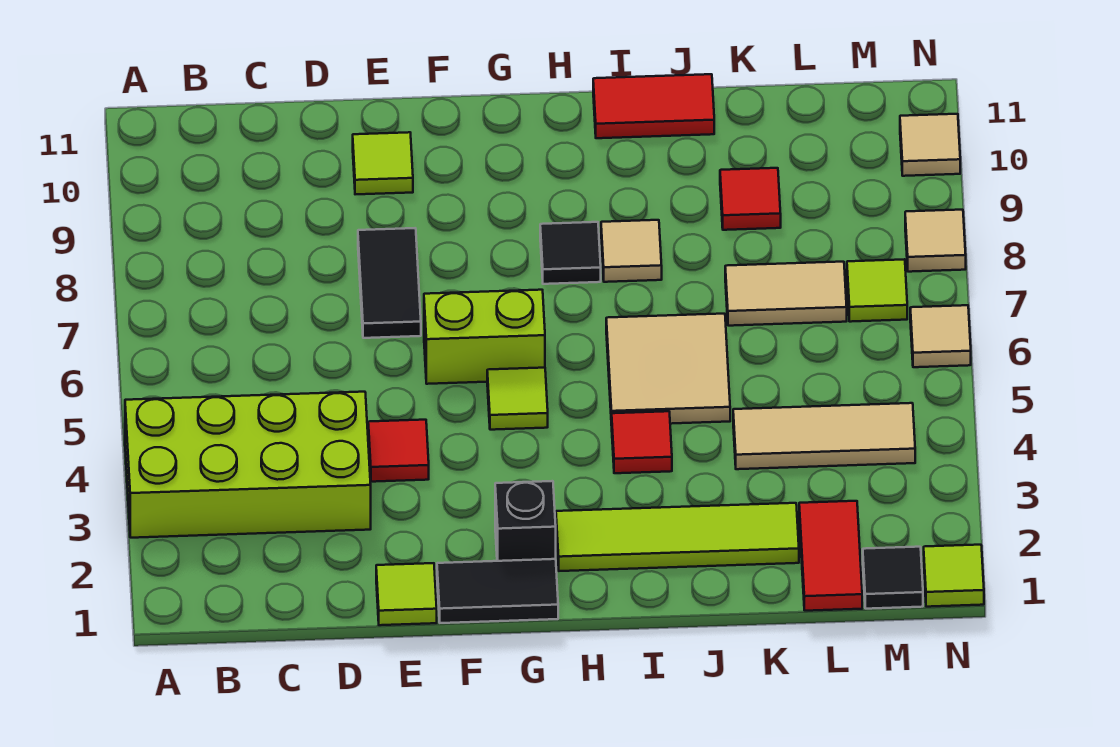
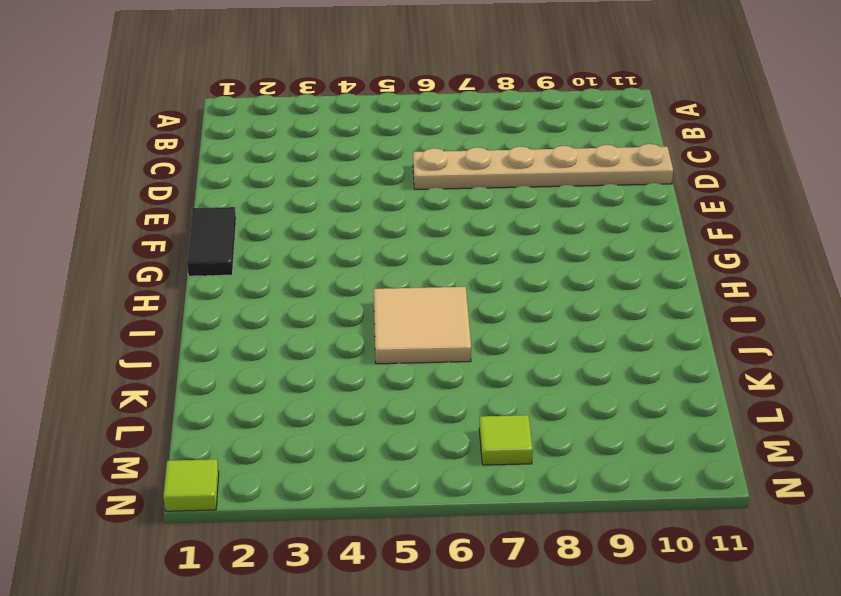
tan 1x6 plate [413,144,673,189] -> none
none -> lime 2x4 brick [125,392,371,538]
none -> lime 1x1 tile [376,563,437,625]
none -> red 1x1 tile [368,420,429,482]

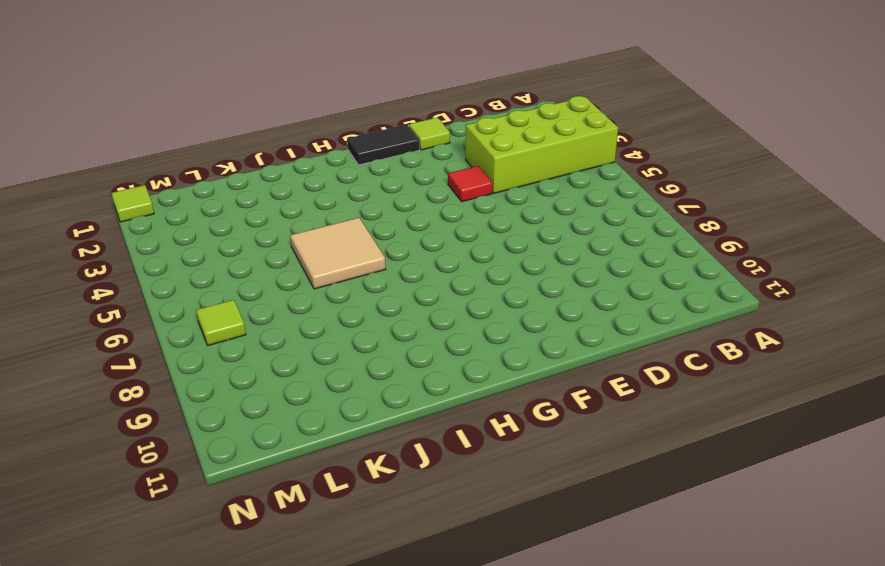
none -> black 1x2 tile [358,228,421,338]
none -> lime 1x1 tile [353,132,413,194]
none -> lime 1x2 brick [424,290,545,384]

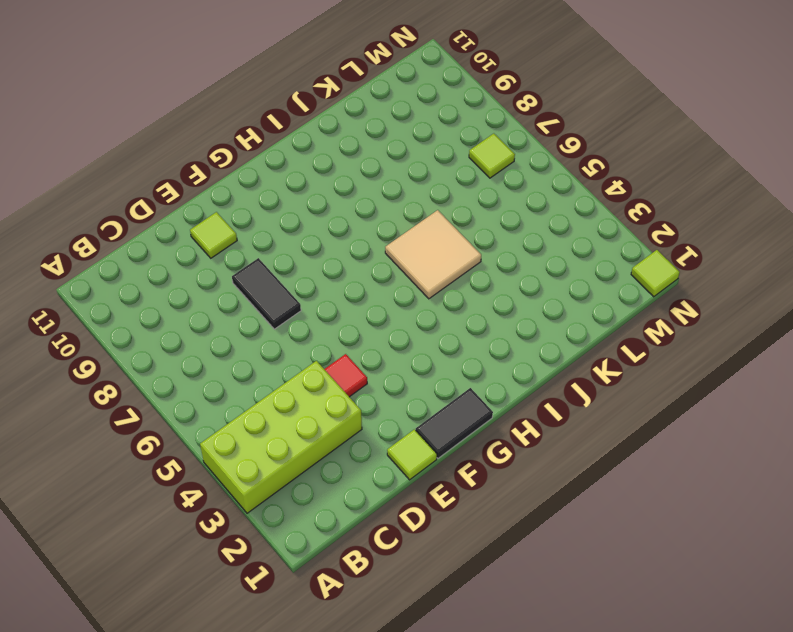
none -> lime 1x2 brick [424,290,545,384]
none -> black 1x1 brick [495,481,556,561]
none -> lime 1x1 tile [487,368,548,430]

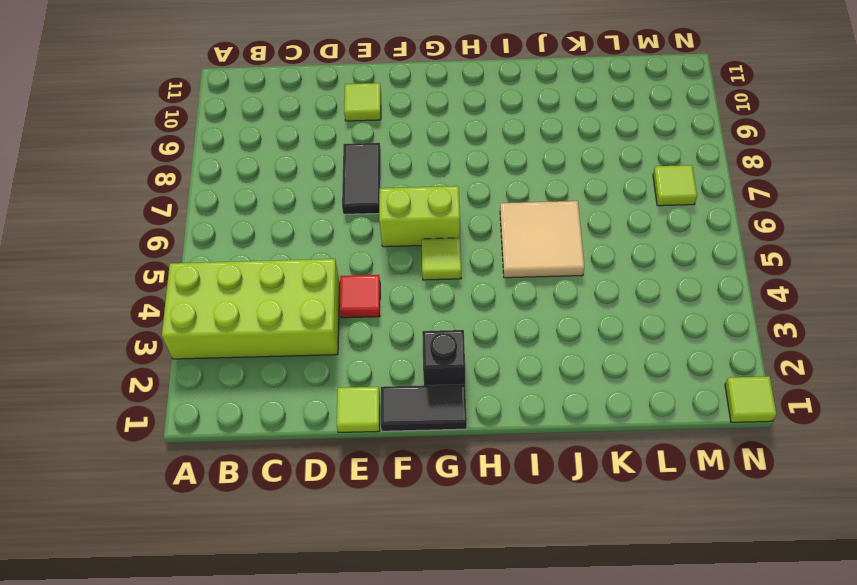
none -> lime 1x4 tile [556,503,799,571]
none -> black 1x1 tile [540,222,601,284]
none -> red 1x1 tile [612,411,672,473]

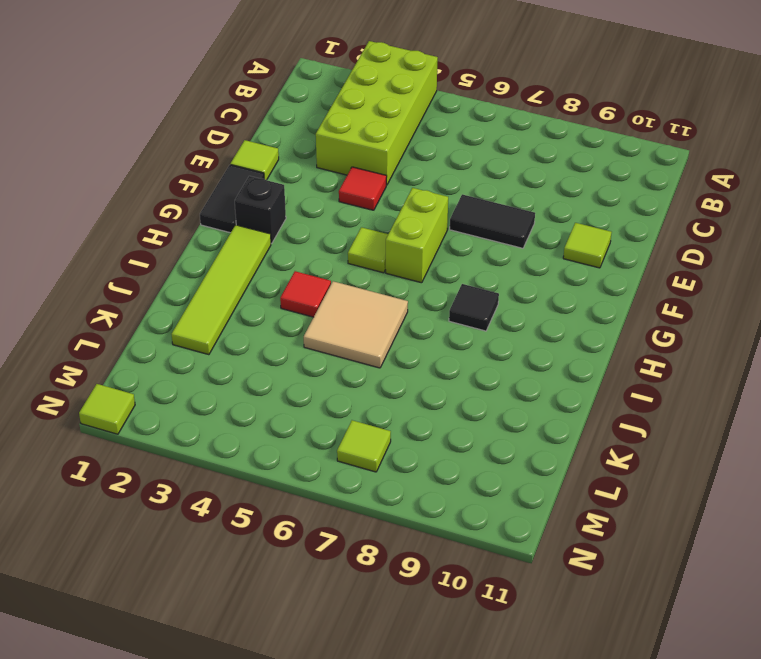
none -> tan 1x1 tile [601,220,662,282]
none -> red 1x2 tile [593,74,714,138]
none -> tan 1x3 tile [733,403,915,469]

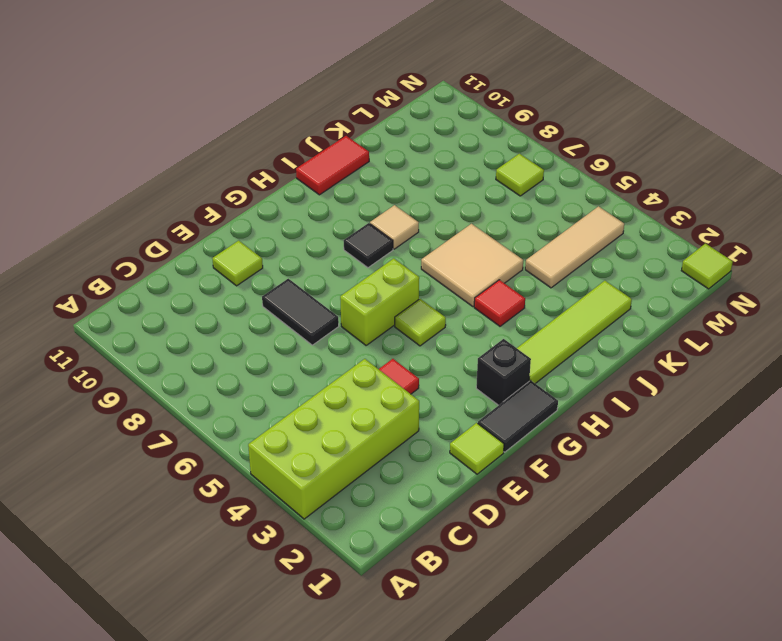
none -> tan 1x2 tile [725,262,847,326]
none -> red 1x1 tile [720,168,781,230]
none -> red 1x2 tile [799,501,862,611]

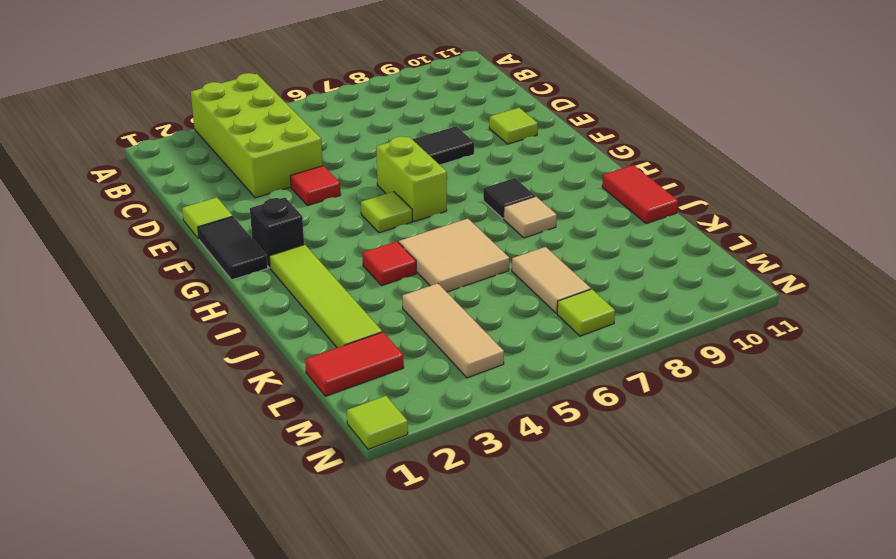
none -> red 1x1 tile [720,168,781,230]
none -> black 1x1 tile [863,547,923,609]
none -> tan 1x1 tile [910,305,971,367]

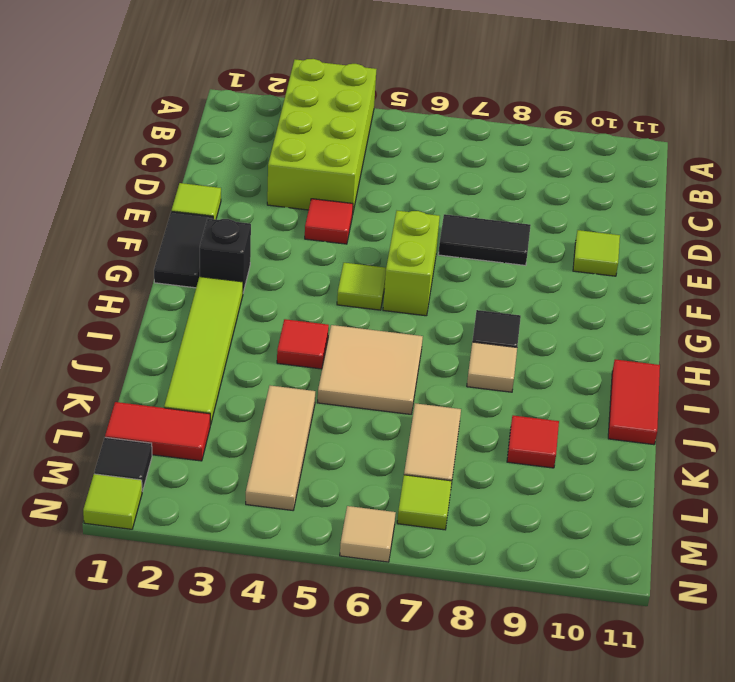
none -> tan 1x1 tile [905,210,966,272]
none -> tan 1x1 tile [900,114,960,176]

